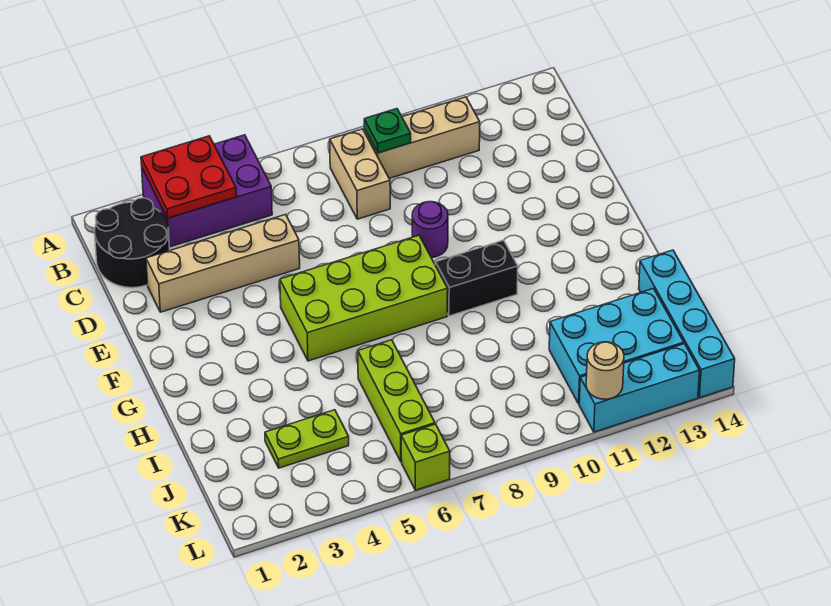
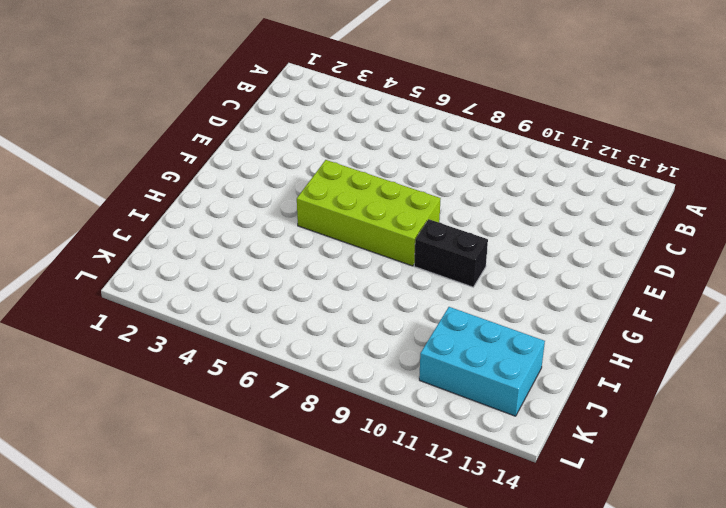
none -> purple 2x3 brick [142,135,272,247]
none -> black 2x2 round brick [95,198,170,288]
none -> tan 1x2 brick [330,129,390,219]

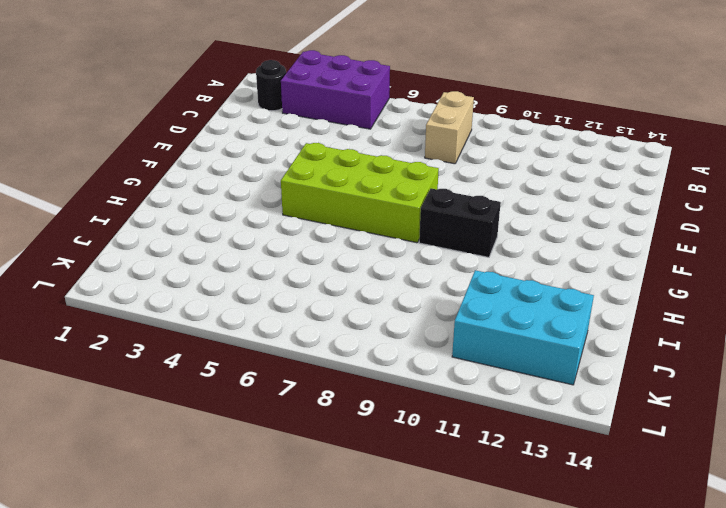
black 1x1 round brick [256,60,286,111] -> black 2x2 round brick [95,198,170,288]
none -> tan 1x3 brick [364,97,480,178]
none -> tan 1x4 brick [146,214,300,312]
none -> purple 1x1 round brick [412,202,448,258]

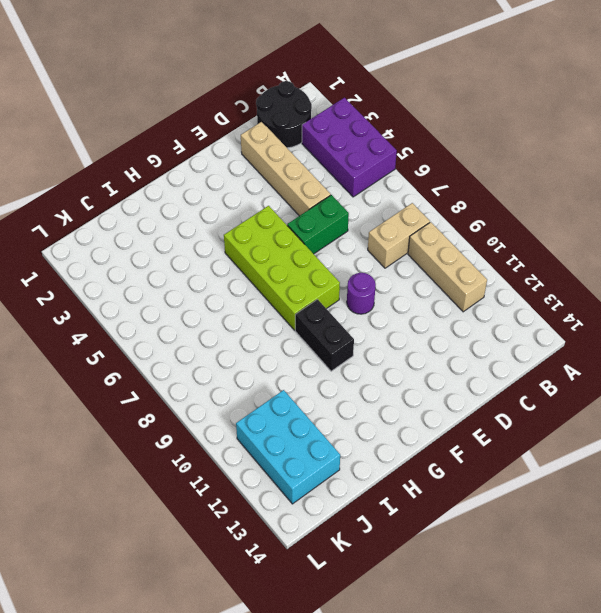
green 1x2 brick [287,195,349,254] -> none
none -> lime 1x3 brick [358,340,435,462]
none -> cyan 1x4 brick [639,250,735,398]
none -> lime 1x2 plate [265,410,349,468]

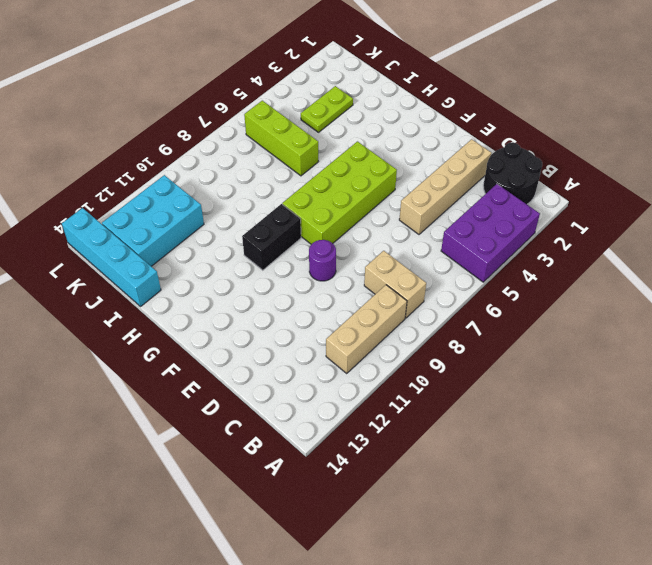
none -> lime 1x1 brick [401,424,450,490]
none -> cyan 1x3 brick [579,344,700,432]
none -> red 2x2 plate [141,136,236,218]

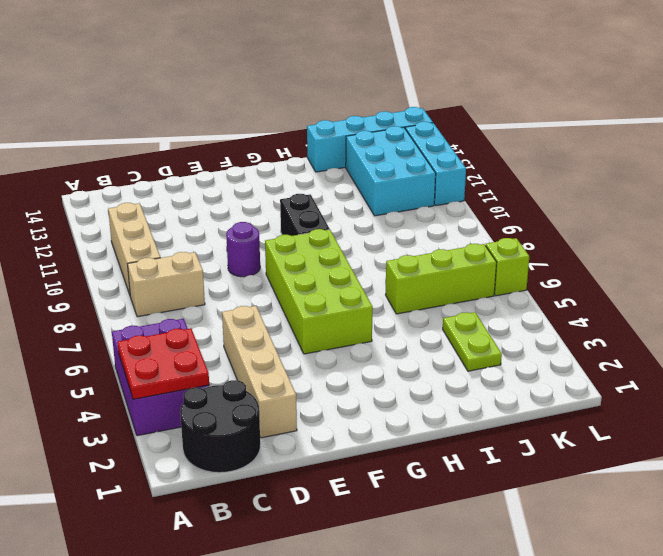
none -> green 1x1 plate [364,109,411,153]
none -> tan 1x1 round brick [586,342,624,399]

